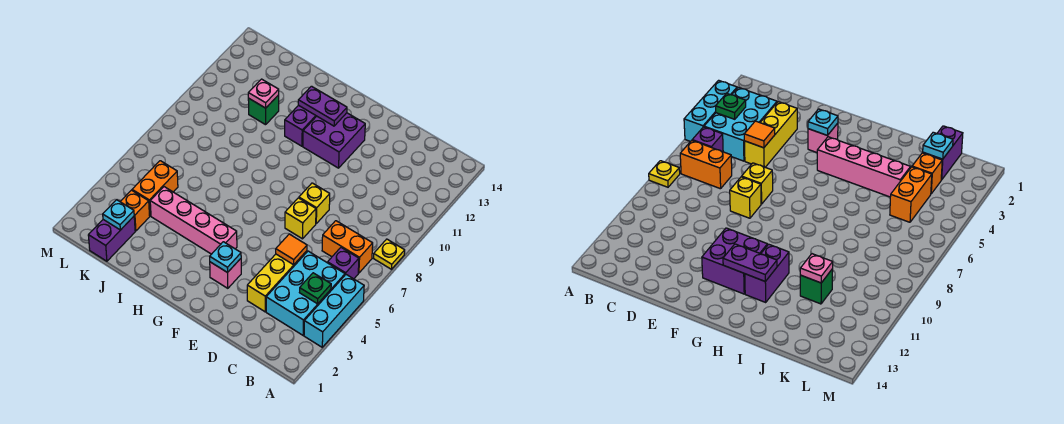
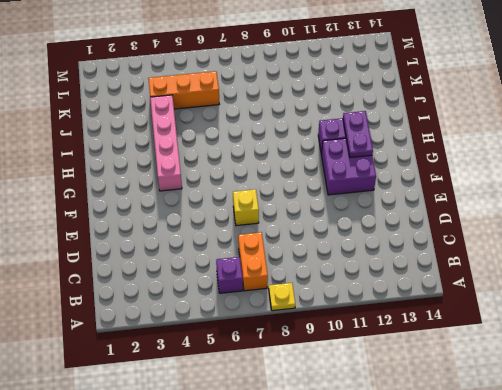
orange 1x3 brick [148,71,219,109] -> orange 1x2 brick [132,161,178,216]
none -> cyan 1x3 brick [304,275,364,347]
none -> cyan 2x3 brick [266,251,345,335]
none -> yellow 1x3 brick [247,251,307,312]

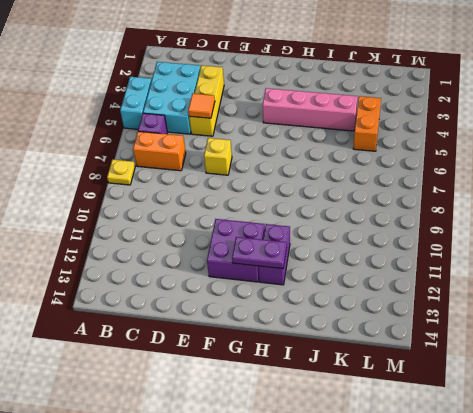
cyan 1x2 brick [120,77,152,129] -> cyan 1x3 brick [304,275,364,347]
none -> yellow 1x1 brick [299,183,330,223]
none -> pink 1x1 brick [210,259,241,288]
none -> green 1x1 brick [248,95,279,125]

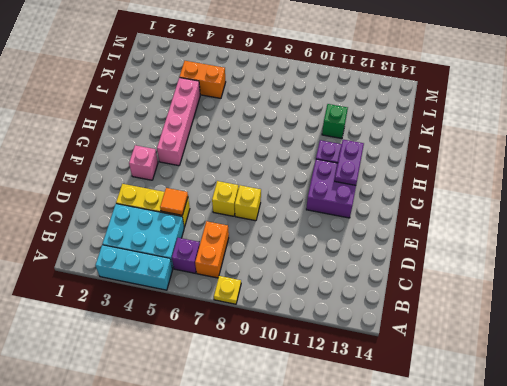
none -> purple 1x2 brick [88,217,135,261]
none -> orange 1x1 brick [120,190,150,231]
none -> green 1x1 plate [300,273,331,304]

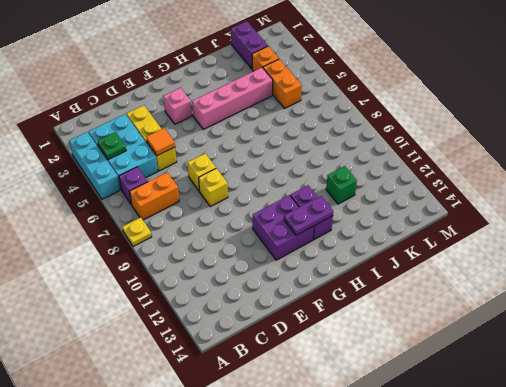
none -> cyan 1x1 plate [210,242,241,273]
none -> pink 1x1 plate [248,79,279,108]
none -> cyan 1x1 plate [103,200,134,230]

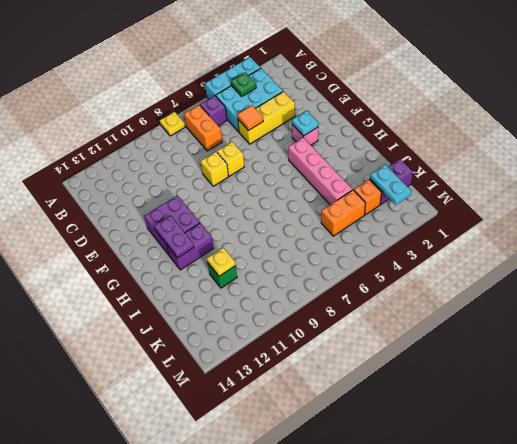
yellow 1x1 plate [207,248,236,276] -> pink 1x1 plate [248,79,279,108]
cyan 1x2 plate [370,165,411,205] -> cyan 1x1 plate [103,200,134,230]

